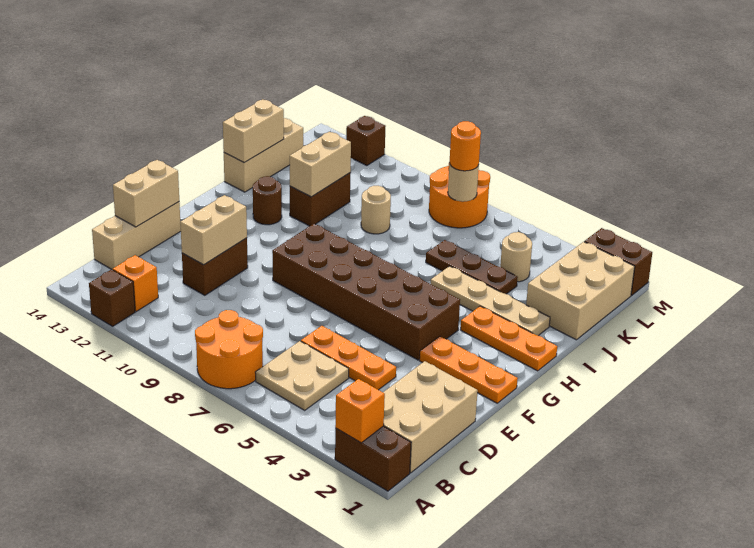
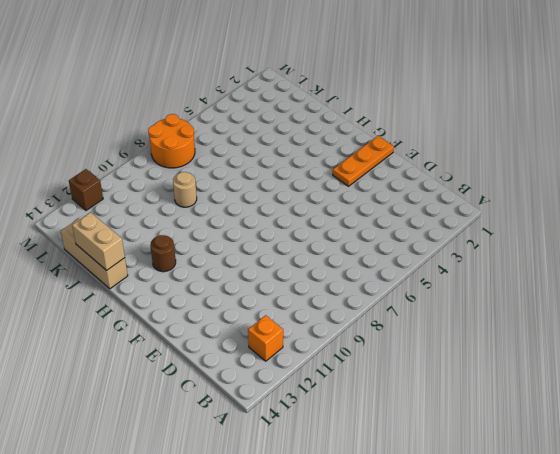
none -> brown 1x2 brick [335,426,411,491]
none -> orange 2x2 round brick [195,310,263,389]
none -> brown 1x1 brick [89,269,135,326]
none -> tan 2x3 brick [383,361,478,473]

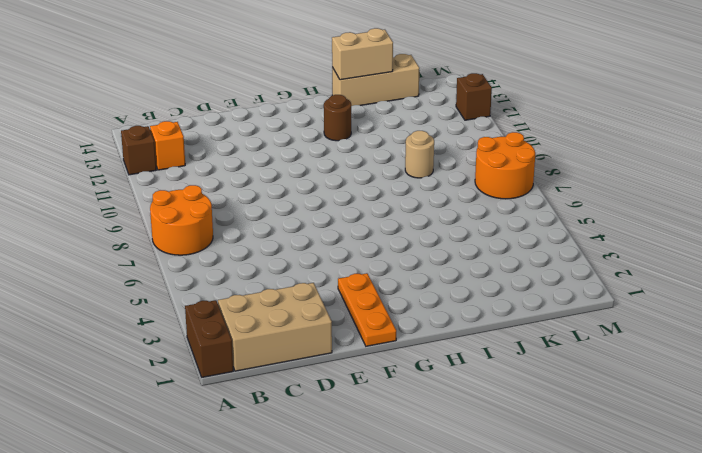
none -> tan 2x2 plate [255,341,349,410]
none -> tan 1x3 brick [92,202,181,270]
none -> orange 1x3 plate [301,326,396,390]
none -> brown 1x2 brick [182,238,248,295]

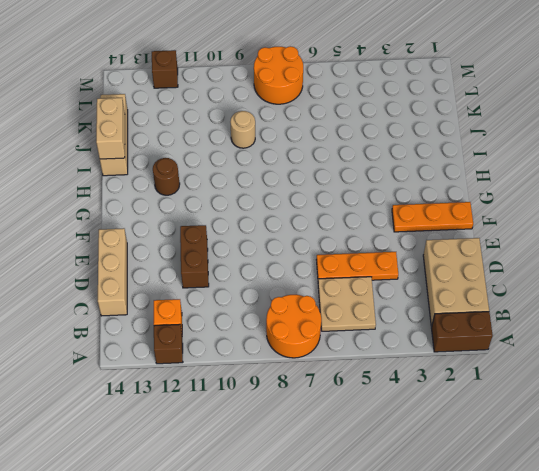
none -> brown 2x6 brick [272,224,460,360]
none -> orange 1x3 plate [460,306,557,371]
none -> tan 1x4 plate [431,266,550,336]
none -> brown 1x2 brick [290,173,351,226]

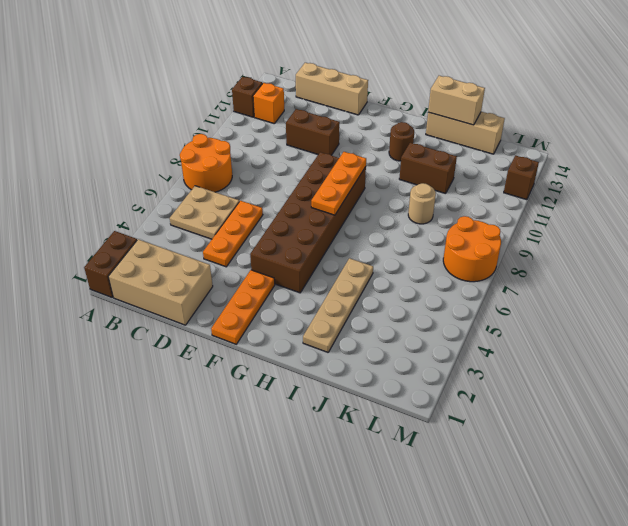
orange 1x3 plate [311,152,366,215] -> orange 1x3 plate moved to [460,306,557,371]
none -> tan 2x3 brick [526,242,635,340]
none -> brown 1x3 plate [426,240,518,294]
none -> tan 1x1 round brick [500,232,532,282]
none -> brown 1x2 brick [584,228,652,295]

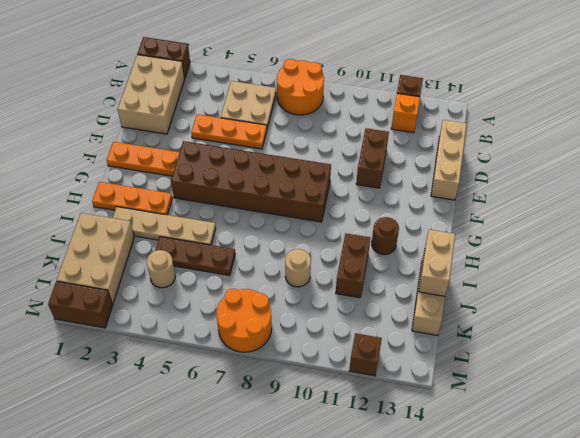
none -> orange 1x1 brick [335,379,385,443]
none -> tan 1x2 brick [180,195,247,265]
none -> tan 1x2 brick [113,160,179,227]
none -> tan 1x2 brick [290,132,351,197]

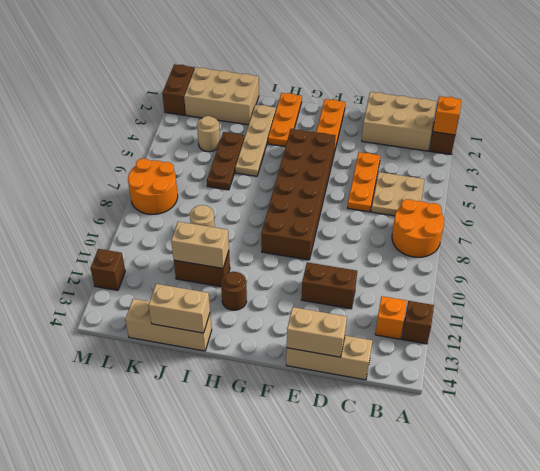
none -> tan 1x2 brick [180,195,247,265]
none -> tan 1x1 round brick [448,163,479,202]
none -> orange 1x1 round brick [449,121,481,171]

